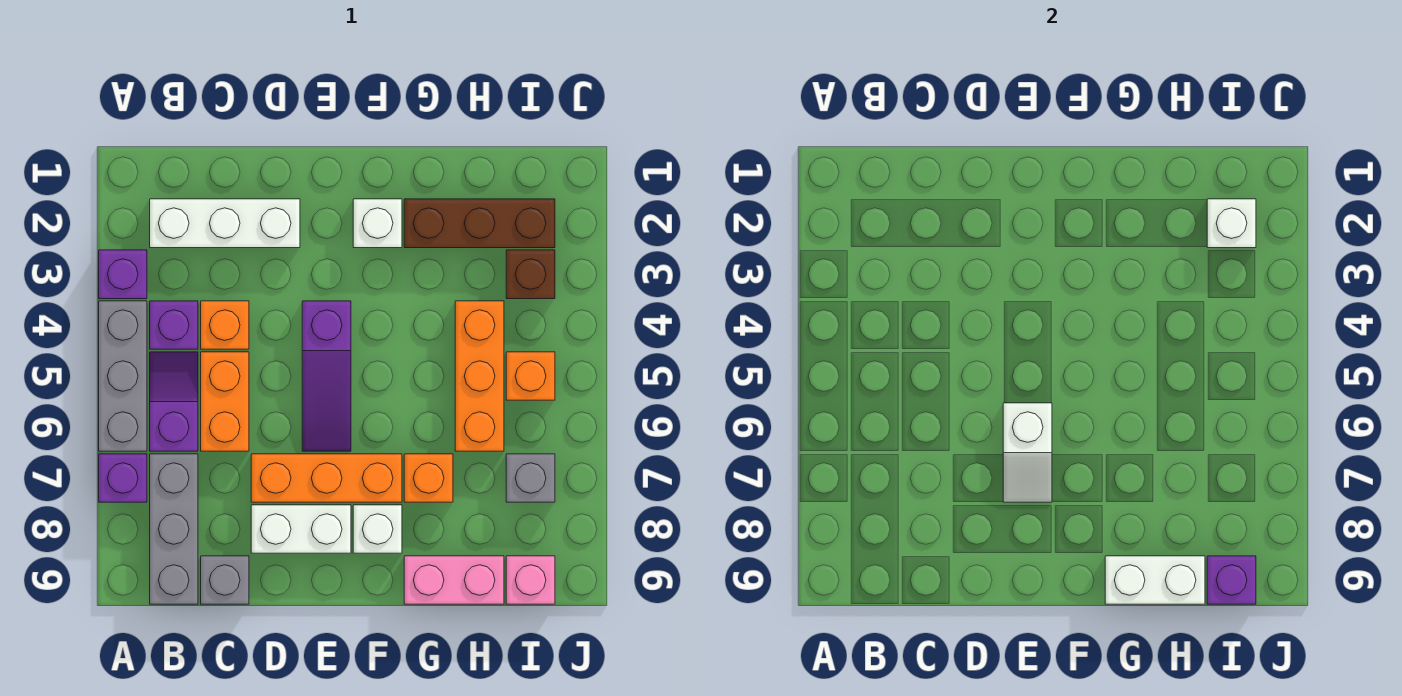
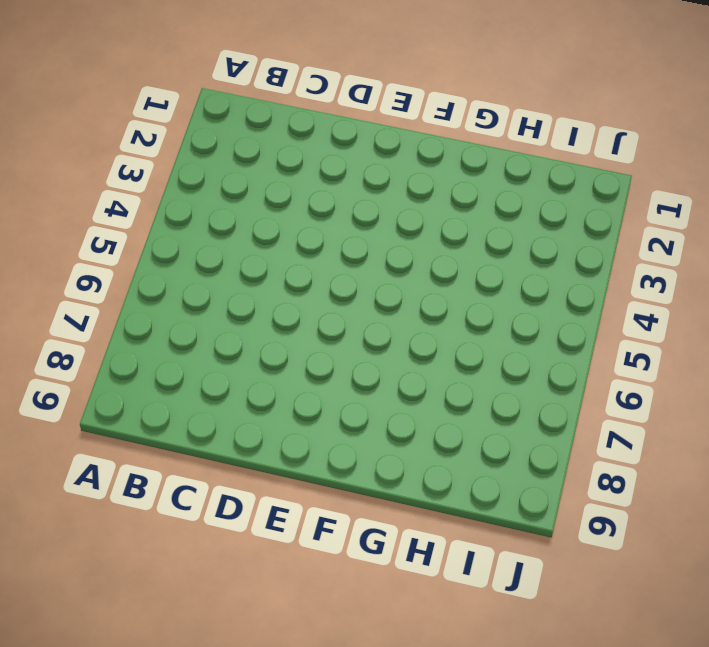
none -> purple 1x1 brick [99,250,147,299]
none -> grey 1x3 brick [99,301,147,451]
none -> purple 1x1 brick [99,454,147,502]

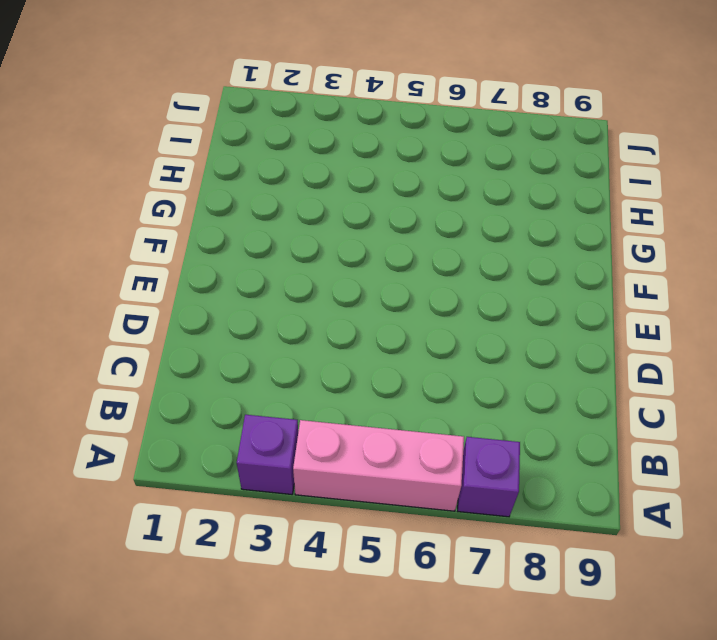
pink 1x3 brick [293,420,464,511] -> grey 1x3 brick [99,301,147,451]
none -> white 1x3 brick [150,199,300,248]
none -> purple 1x1 brick [150,301,198,349]
none -> purple 1x2 slope [150,352,198,451]

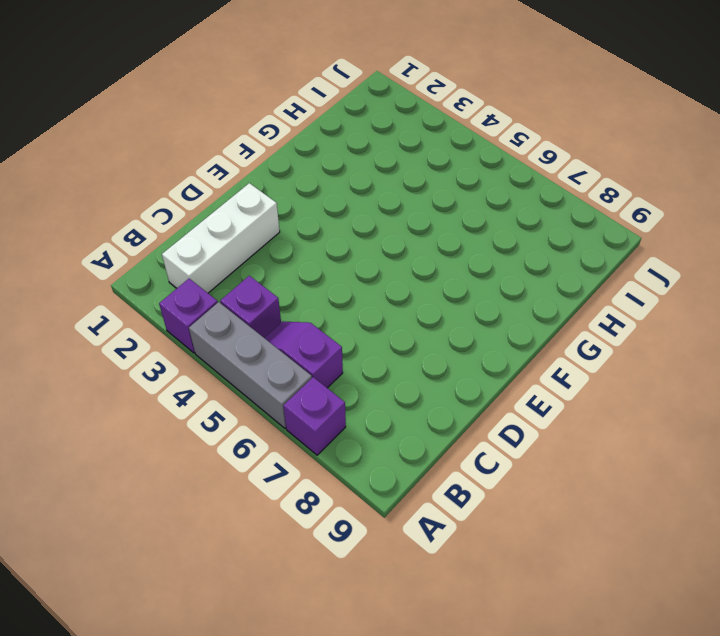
none -> grey 1x3 brick [150,454,198,604]
none -> orange 1x1 brick [201,301,249,349]
none -> orange 1x2 brick [201,352,249,451]

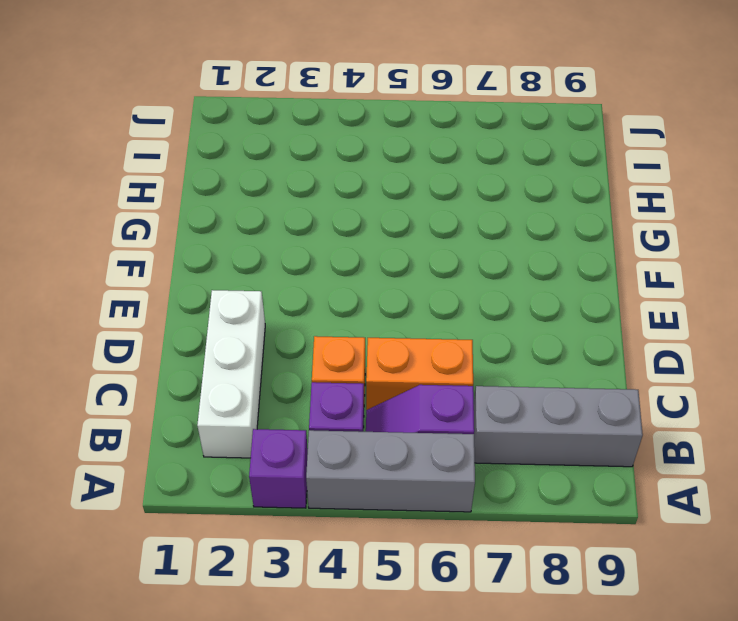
none -> purple 1x1 brick [99,454,147,502]
none -> grey 1x1 brick [201,556,249,604]
none -> orange 1x3 brick [251,454,402,502]

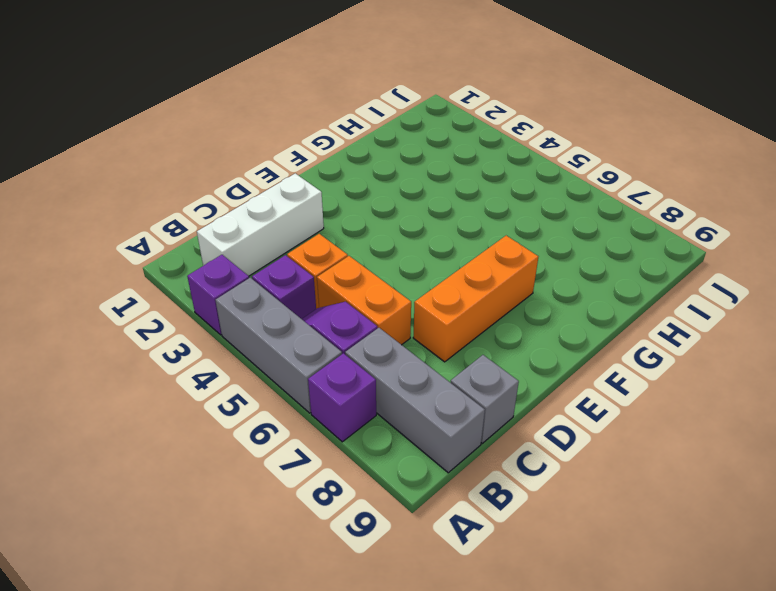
none -> white 1x2 brick [251,505,351,553]
none -> purple 1x3 slope [302,301,351,451]
none -> white 1x1 brick [353,199,402,248]

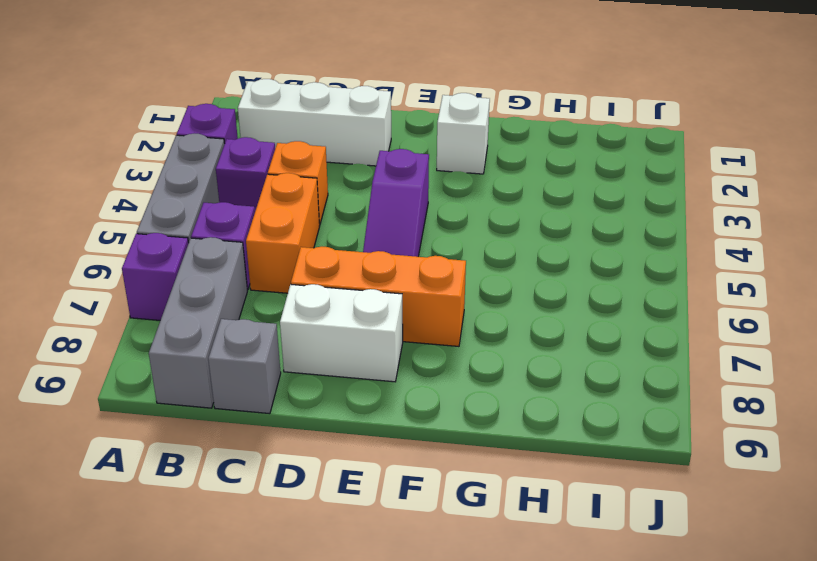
none -> white 1x1 brick [353,505,402,553]
none -> brown 1x3 brick [404,199,555,248]
none -> orange 1x1 brick [404,454,453,502]

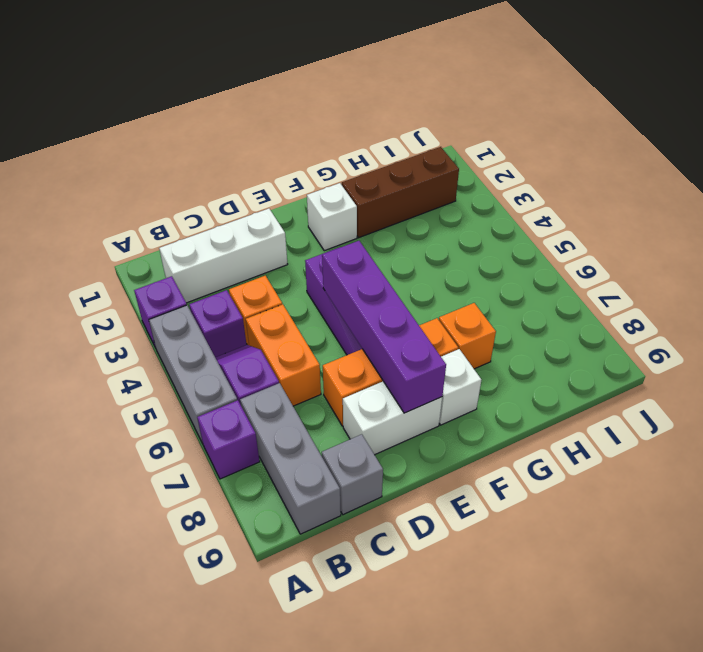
purple 1x4 brick [322,241,446,413] -> white 1x2 slope [1003,403,1052,502]
none -> pink 1x2 brick [404,556,504,604]
none -> orange 1x3 brick [455,301,504,451]
none -> brown 1x1 brick [506,250,555,299]

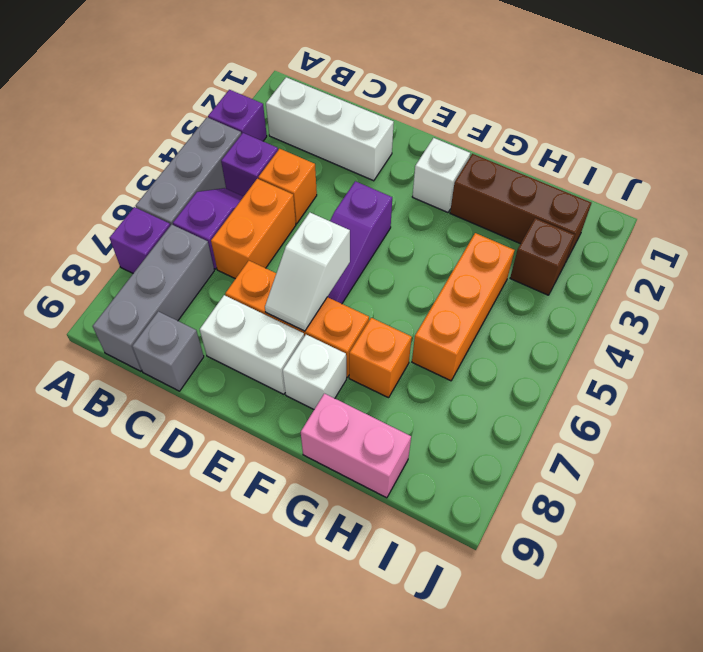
none -> orange 1x1 brick [506,352,555,400]
none -> grey 1x1 brick [506,454,555,502]
none -> pink 1x1 brick [506,556,555,604]

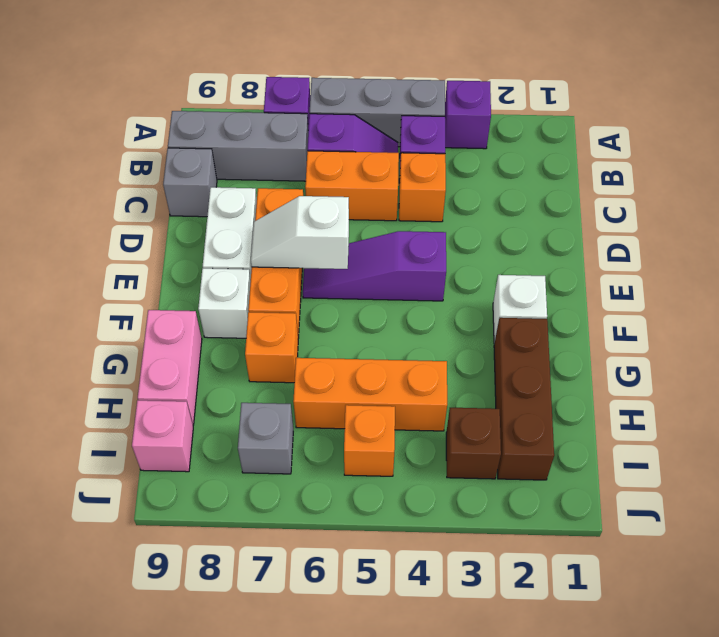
none -> white 1x3 brick [150,199,300,248]
none -> white 1x2 brick [1105,556,1205,604]
none -> white 1x1 brick [1207,199,1256,248]

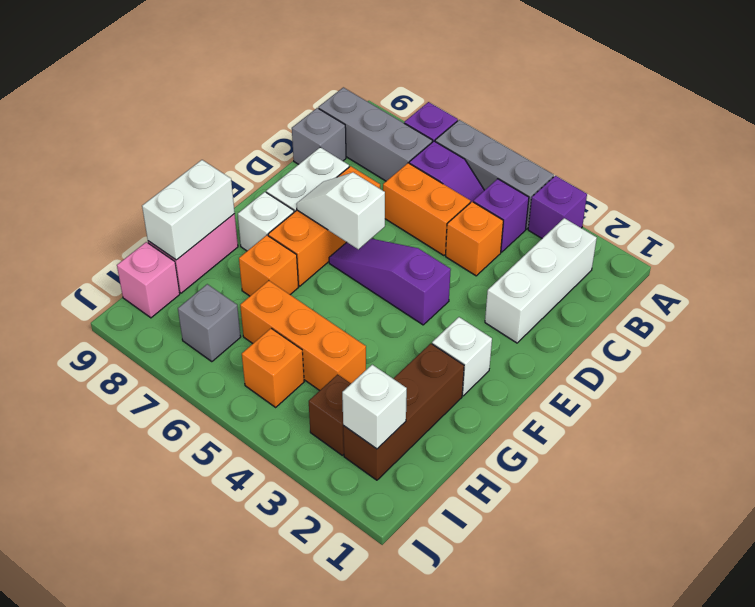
none -> purple 1x1 brick [1207,556,1256,604]

